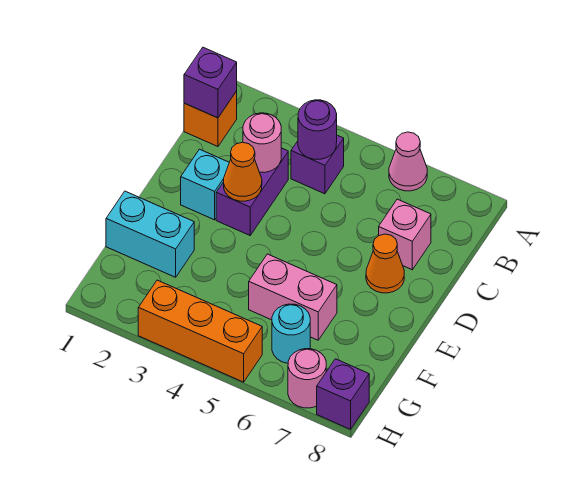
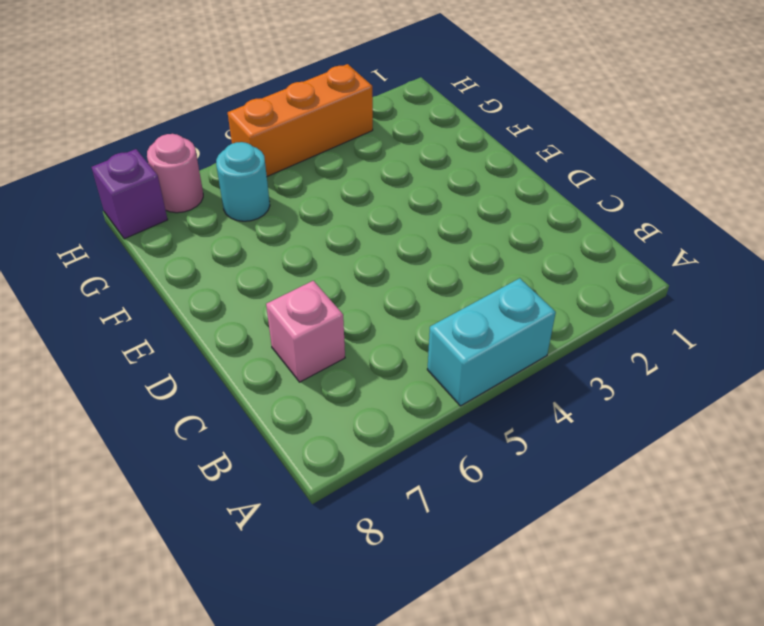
cyan 1x2 brick [427,278,556,406] -> cyan 1x2 brick moved to [106,191,194,277]
none -> pink 1x1 cone [389,132,427,191]
none -> orange 1x1 brick [184,91,237,147]
none -> purple 1x1 brick [291,135,344,194]

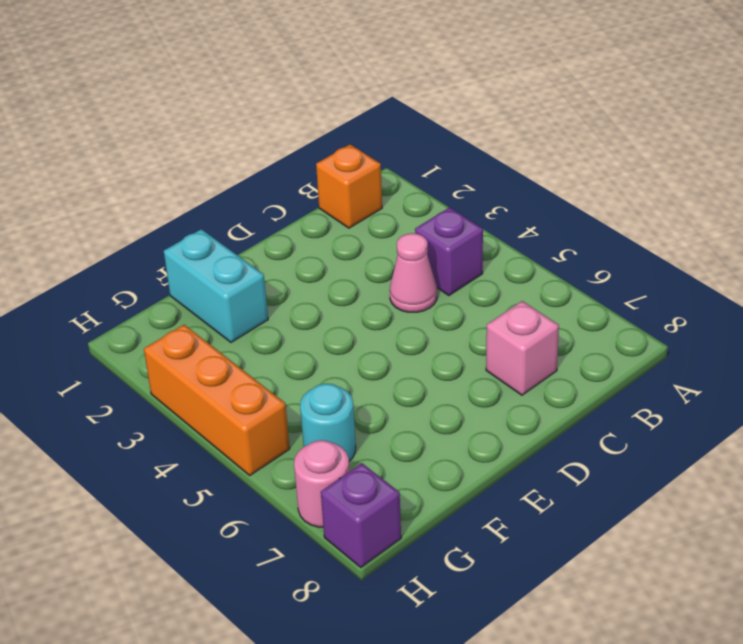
pink 1x1 cone [390,233,437,312] -> pink 1x1 cone moved to [389,132,427,191]
none -> purple 1x2 brick [216,148,288,235]
none -> cyan 1x1 brick [181,149,229,220]
none -> orange 1x1 cone [366,234,404,293]

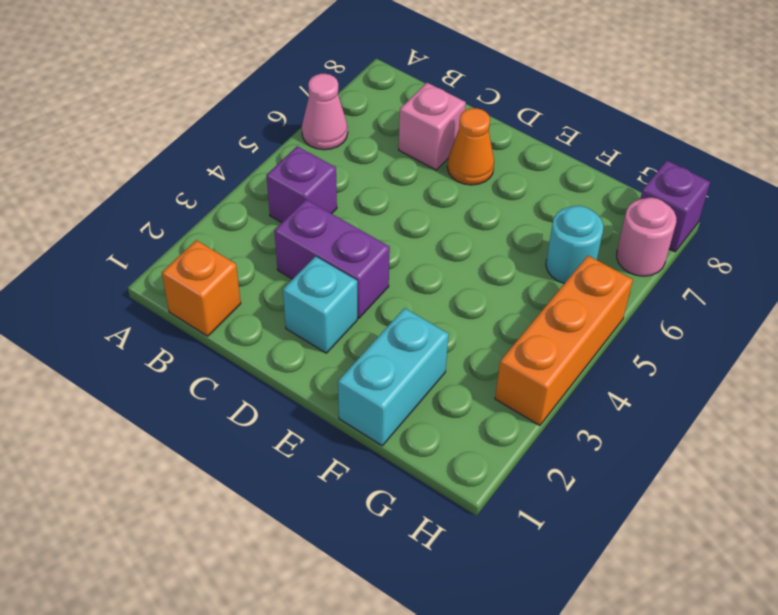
none -> pink 1x2 brick [249,254,337,340]
none -> purple 1x1 brick [184,47,237,118]
none -> purple 1x1 round brick [298,100,337,159]

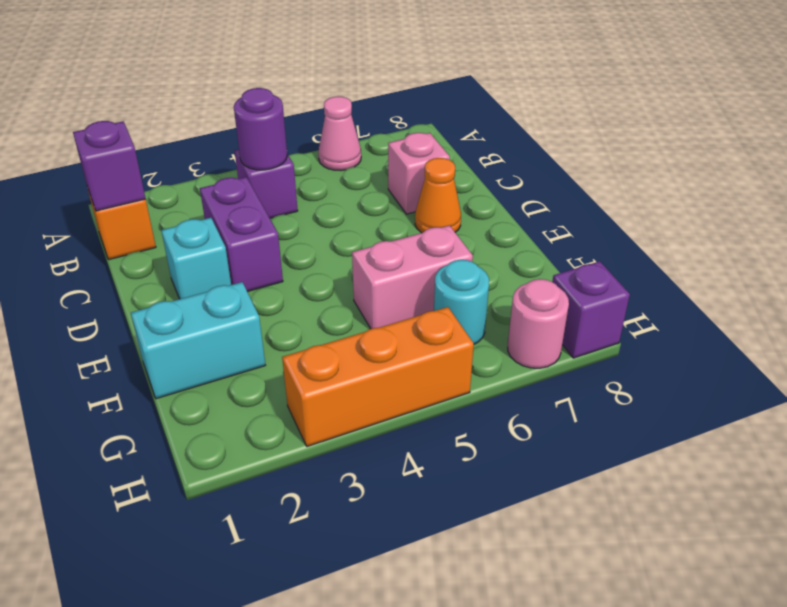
none -> pink 1x1 round brick [243,113,281,173]
none -> orange 1x1 cone [224,142,262,201]

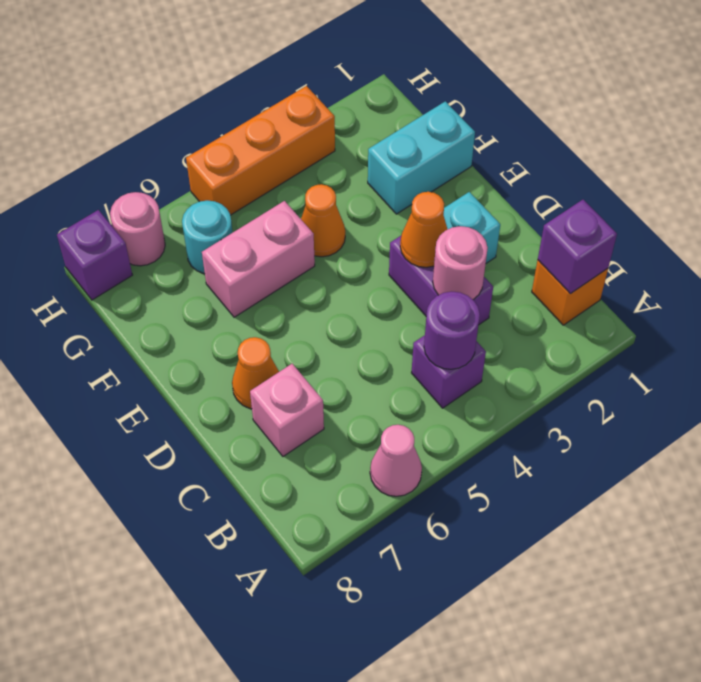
orange 1x1 cone [301,184,345,257] -> none

